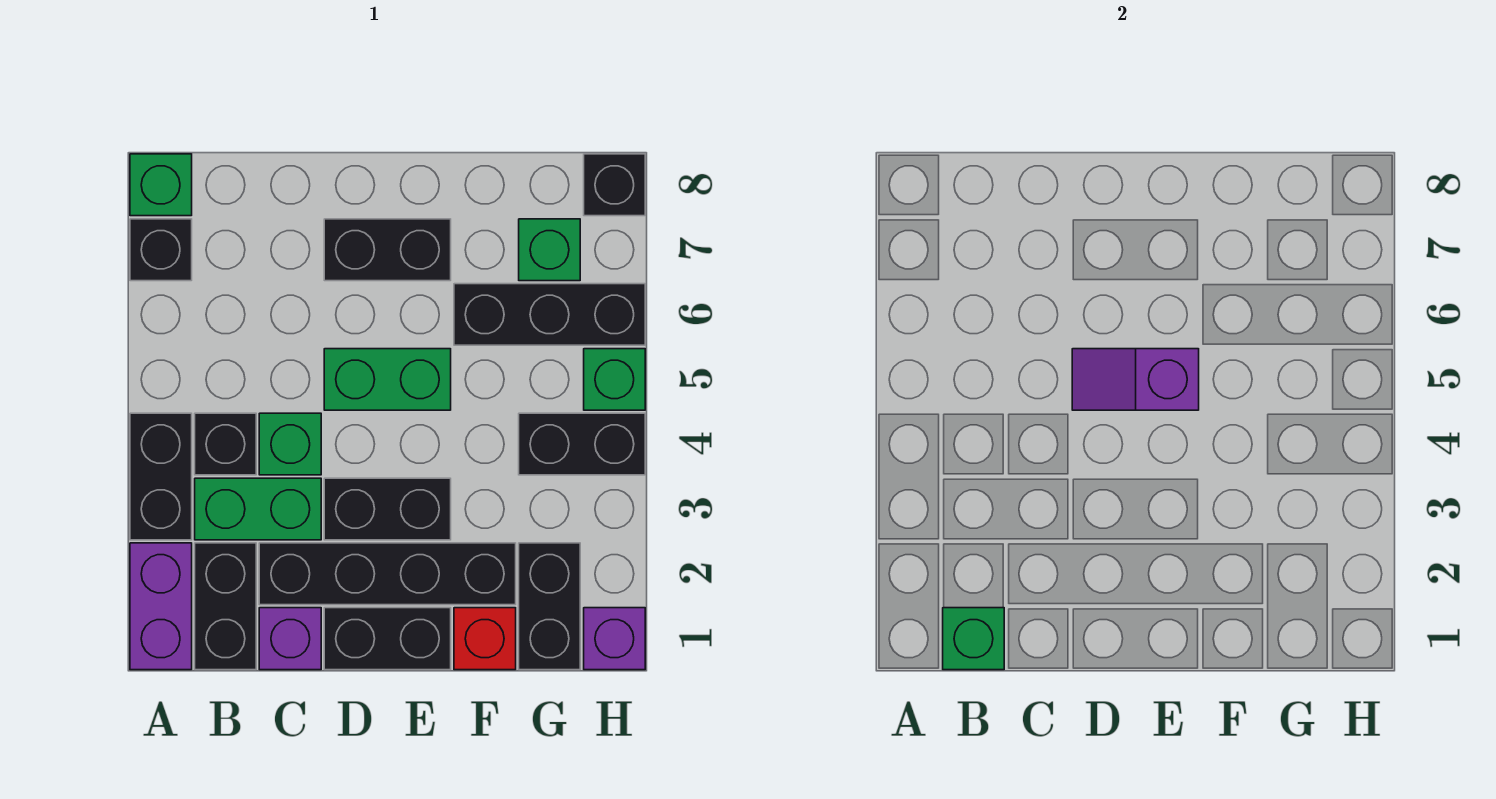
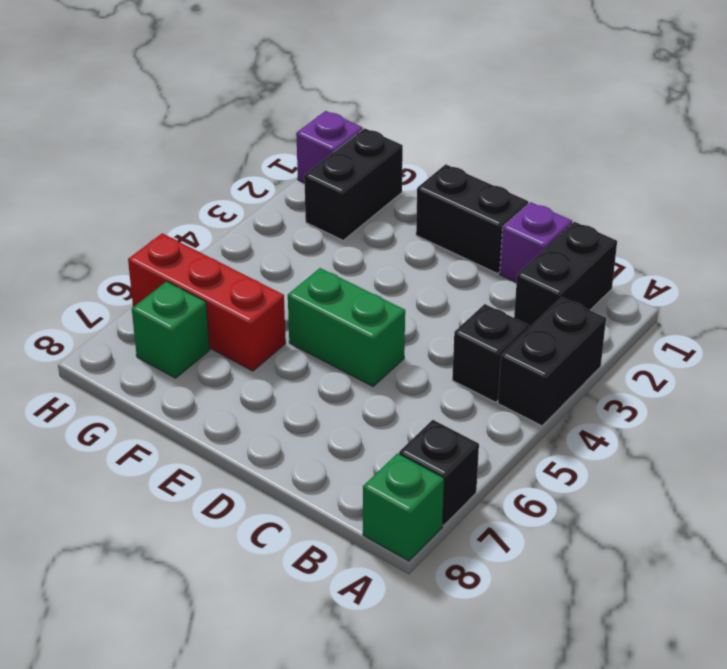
red 1x3 brick [128,233,286,371] -> black 1x3 brick [454,284,645,345]
none -> purple 1x2 brick [130,543,192,670]
none -> green 1x2 brick [195,478,321,540]
none -> black 1x4 brick [259,543,516,605]

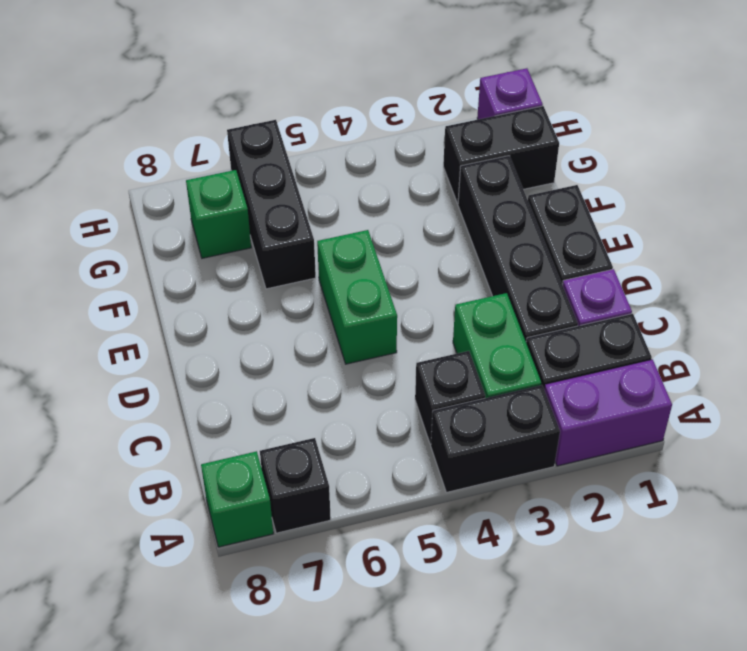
none -> green 1x1 brick [259,413,321,475]
none -> black 1x2 brick [324,478,451,540]
none -> black 1x2 brick [324,219,451,281]

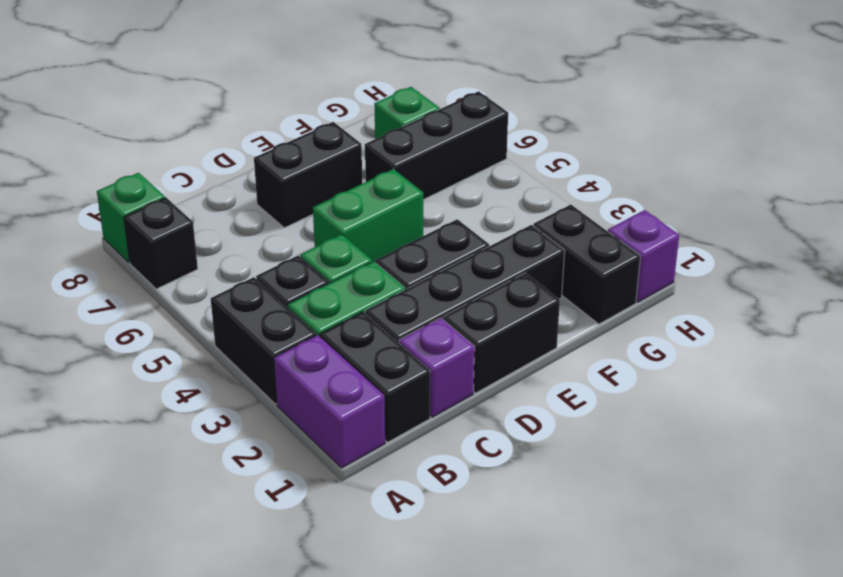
none -> red 1x1 brick [454,608,516,670]
none -> black 1x2 brick [519,413,645,475]
none -> green 1x1 brick [584,349,645,410]

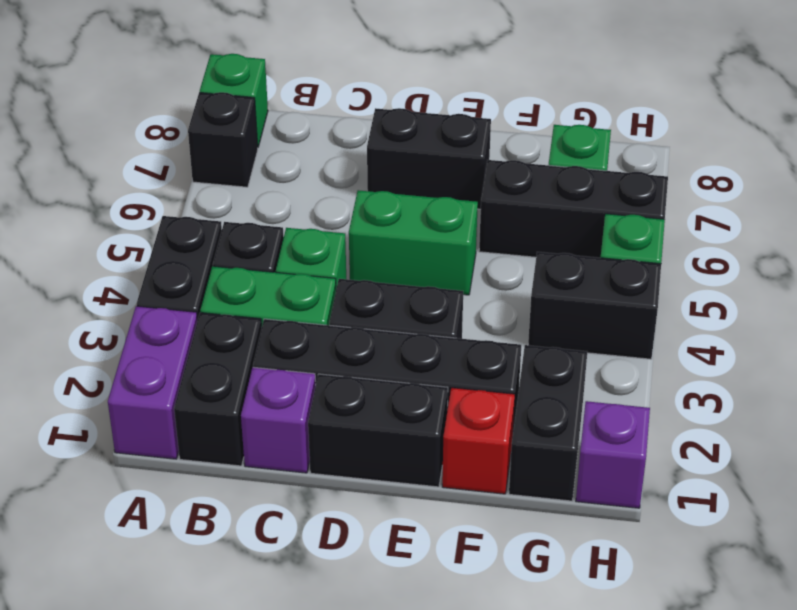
none -> black 1x1 brick [584,154,645,216]
none -> green 1x1 brick [943,608,1004,670]
none -> purple 1x2 slope [1072,349,1199,410]

